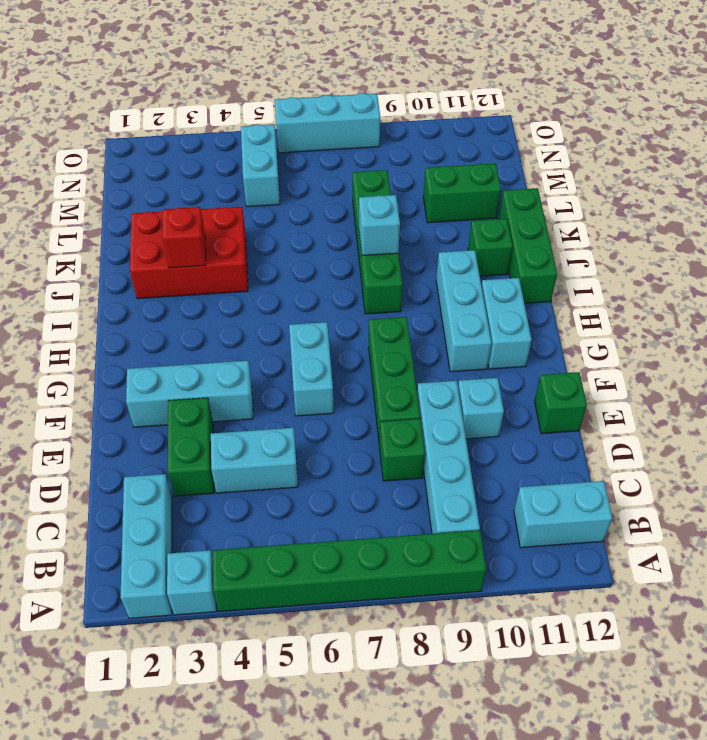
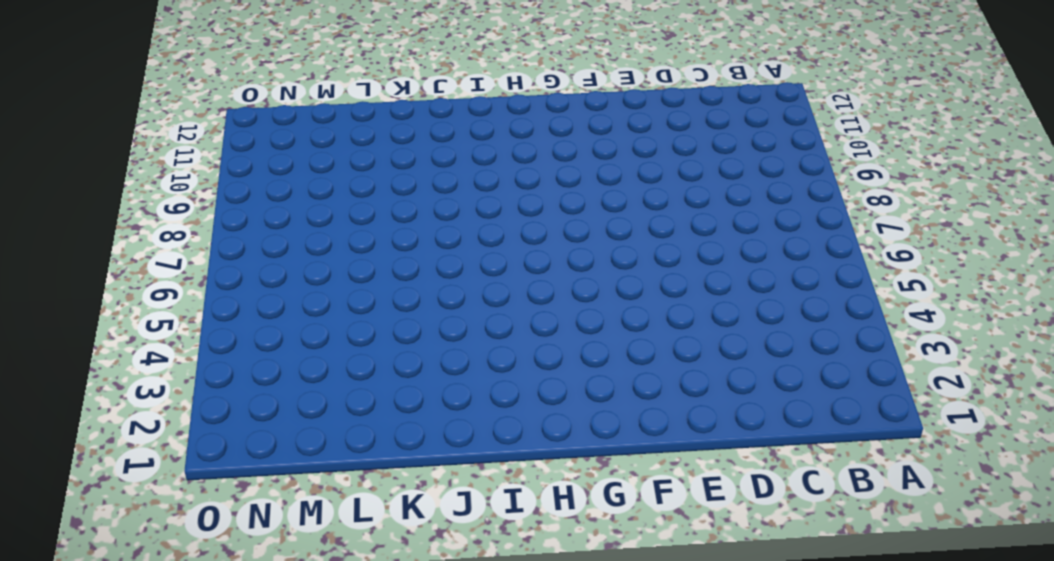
none -> cyan 1x3 brick [121,474,172,618]
none -> cyan 1x1 brick [167,550,216,615]
none -> green 1x6 brick [213,530,486,611]

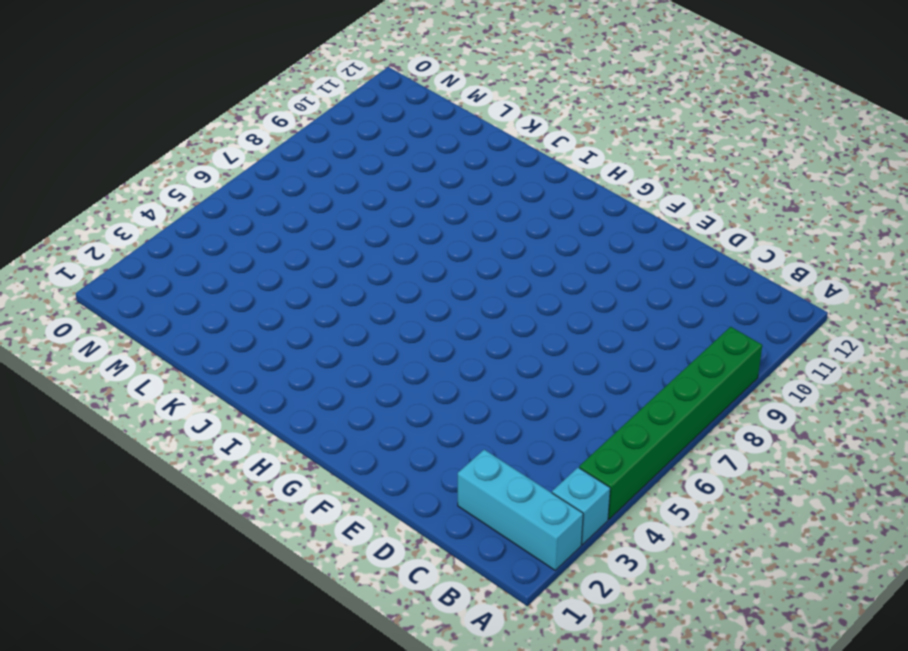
none -> cyan 1x4 brick [417,381,480,534]
none -> cyan 1x2 brick [514,481,612,548]
none -> green 1x2 brick [168,398,214,496]

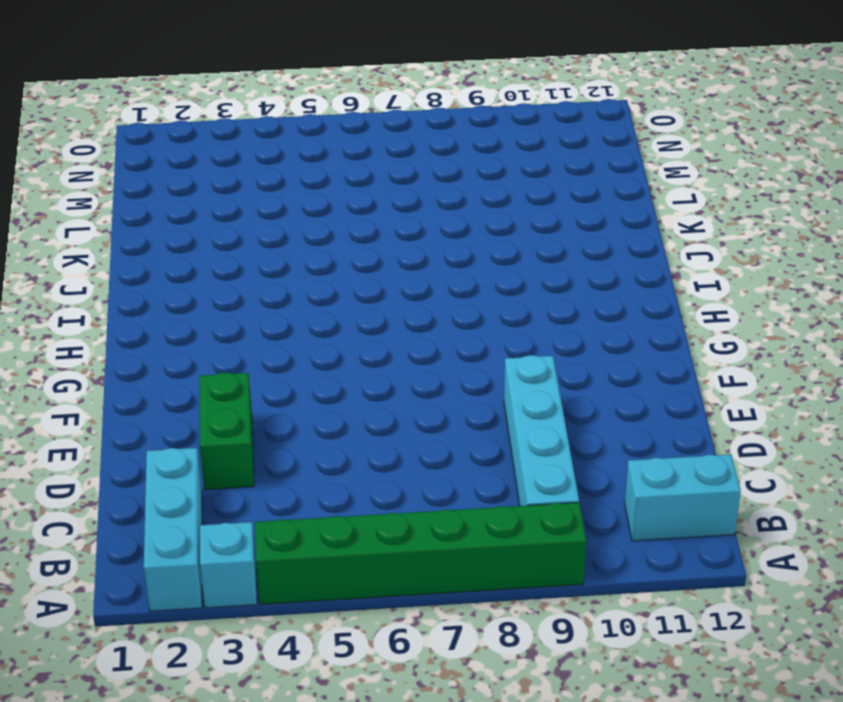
none -> cyan 1x2 brick [211,428,298,493]
none -> green 1x1 brick [379,419,425,481]
none -> green 1x3 brick [369,317,420,445]

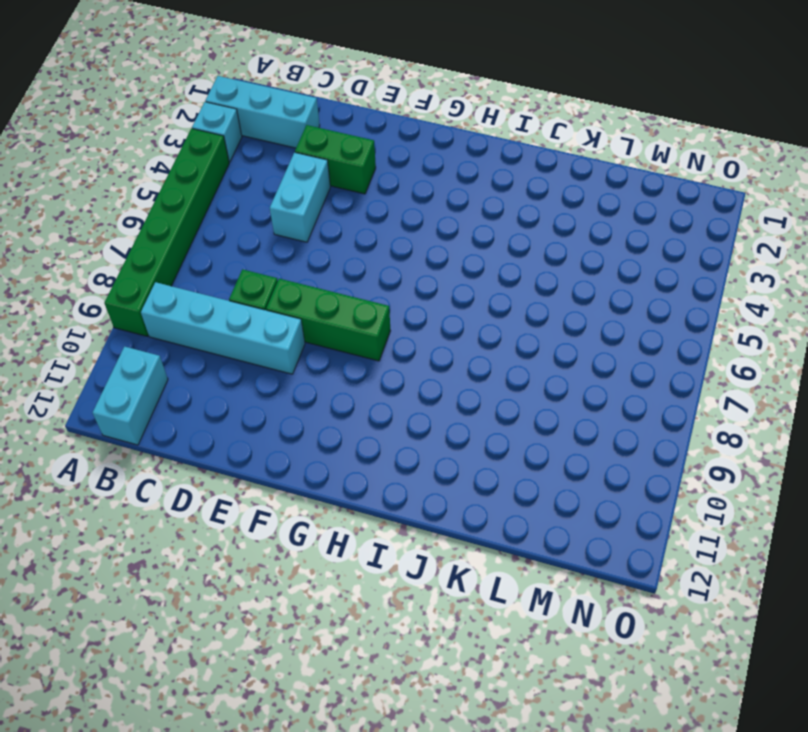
none -> cyan 1x1 brick [458,378,504,439]
none -> green 1x1 brick [535,372,587,434]
none -> cyan 1x3 brick [126,361,253,427]

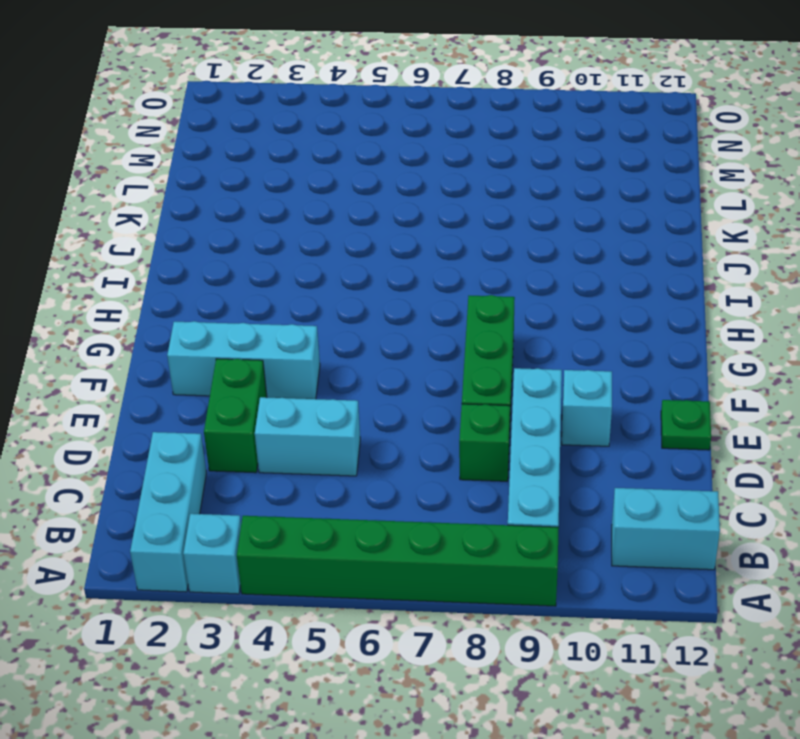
green 1x1 plate [661,400,711,450] -> green 1x1 brick [535,372,587,434]
none -> cyan 1x2 brick [289,322,334,416]
none -> cyan 1x3 brick [436,250,492,372]
none -> cyan 1x2 brick [481,278,532,369]

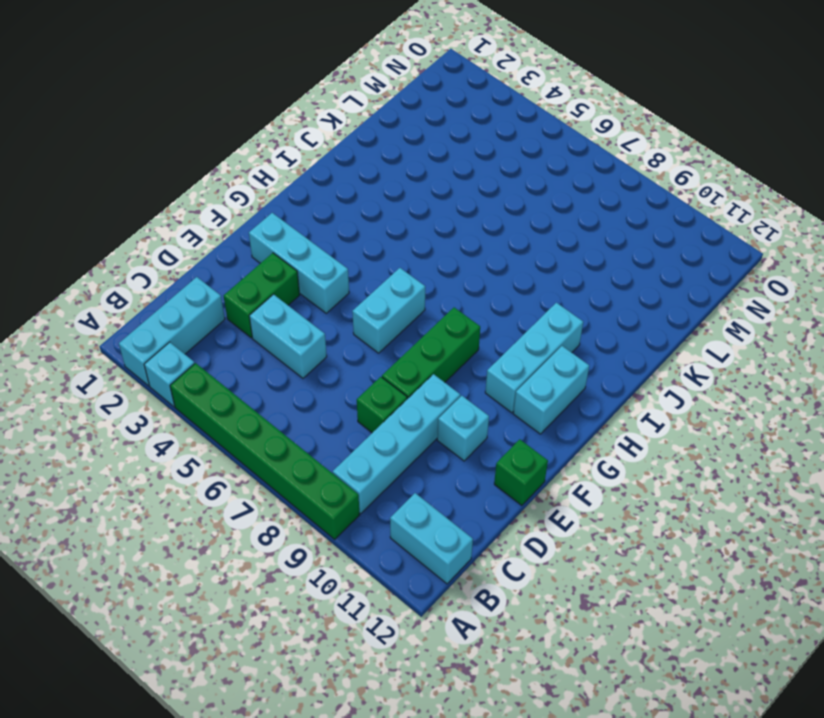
none -> green 1x4 brick [353,170,403,314]
none -> green 1x3 brick [499,188,557,303]
none -> red 2x3 brick [130,207,248,299]

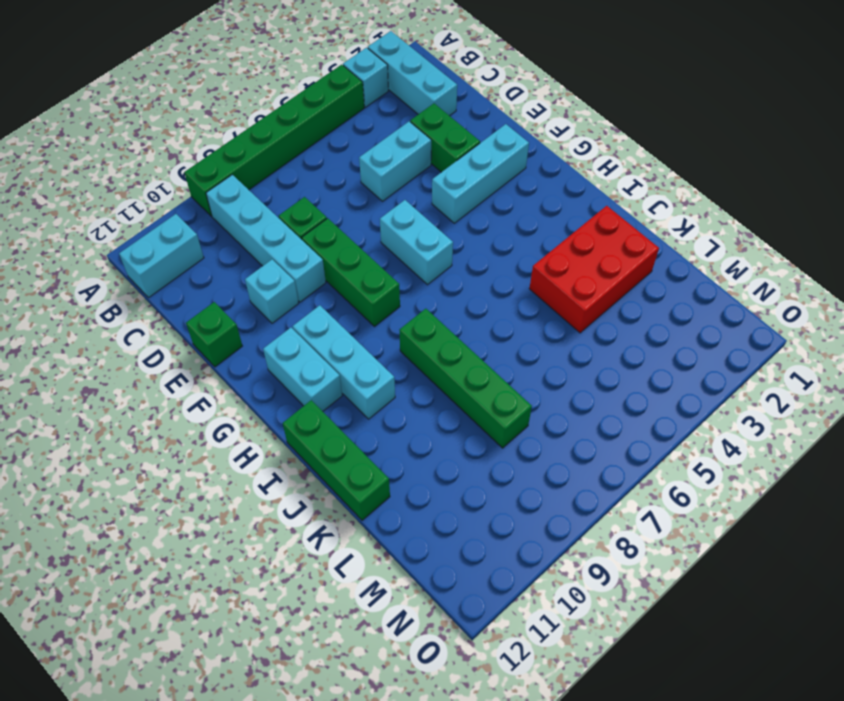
none -> green 1x1 brick [468,219,513,276]
none -> green 1x2 brick [423,164,501,223]
none -> cyan 1x2 brick [241,124,280,207]

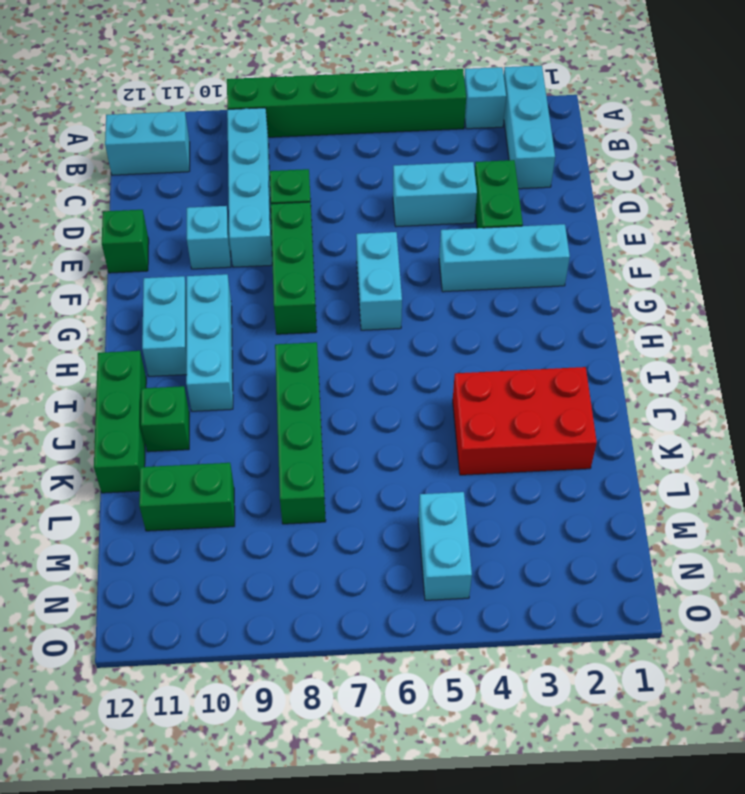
none -> cyan 1x3 brick [275,93,380,153]
none -> red 1x1 brick [163,207,206,268]
none -> cyan 1x1 brick [359,195,400,256]

